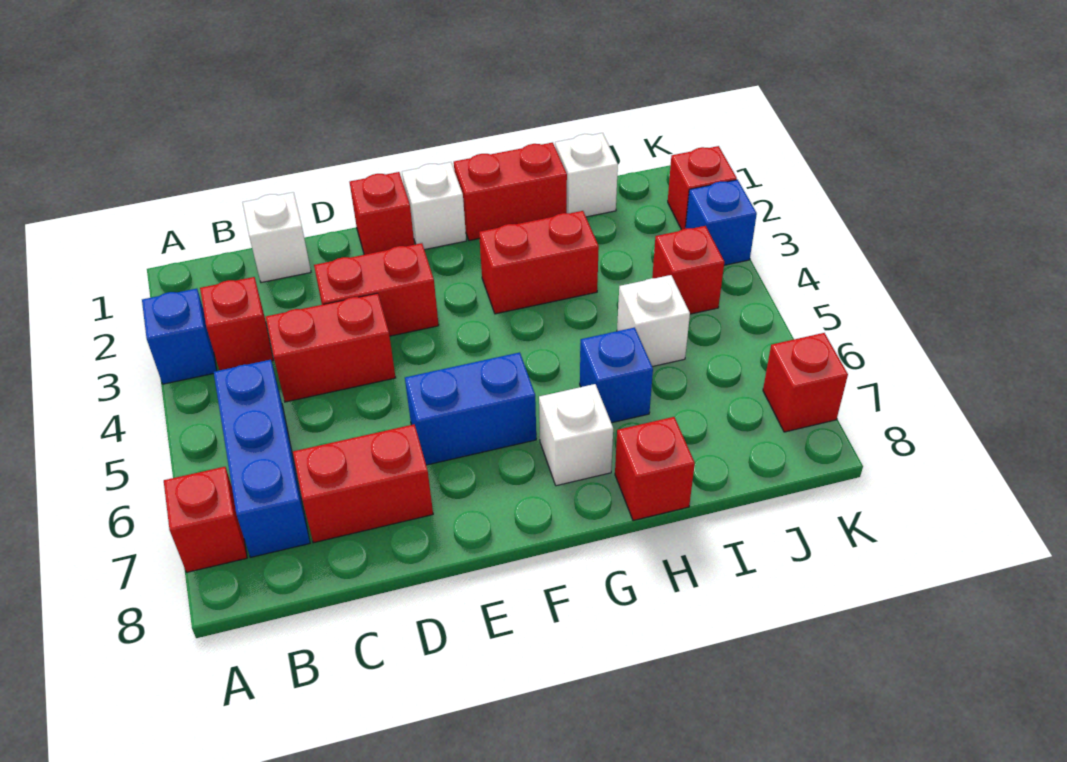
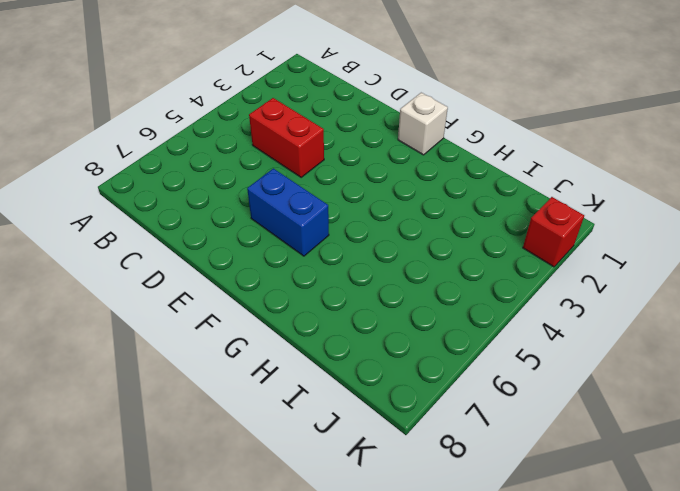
none -> blue 1x1 brick [142,289,217,384]
none -> red 1x1 brick [164,467,247,572]
none -> red 1x1 brick [200,277,274,370]

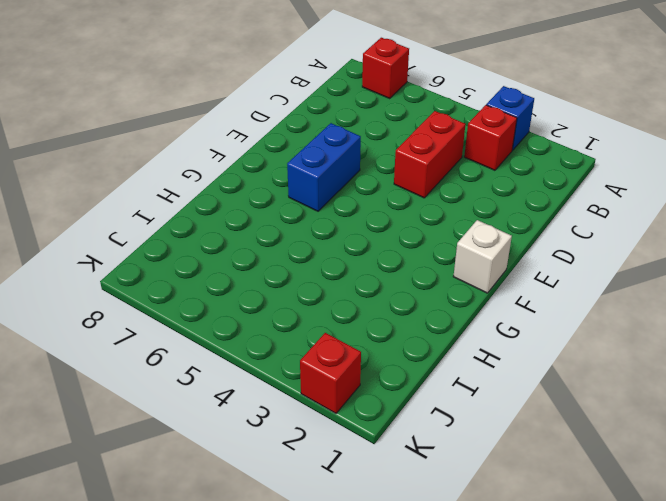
none -> blue 1x3 brick [214,360,310,557]
none -> white 1x1 brick [243,192,311,283]
none -> red 1x2 brick [293,424,433,543]

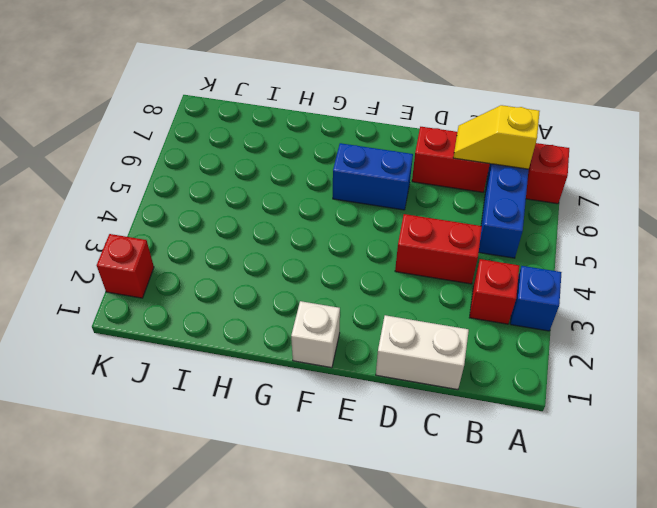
yellow 1x2 slope [453,105,540,169] -> none
white 1x2 brick [376,315,469,390] -> white 1x1 brick [243,192,311,283]
none -> red 1x2 brick [314,243,439,336]
none -> red 1x1 brick [350,172,414,255]
none -> red 1x2 brick [454,143,567,241]

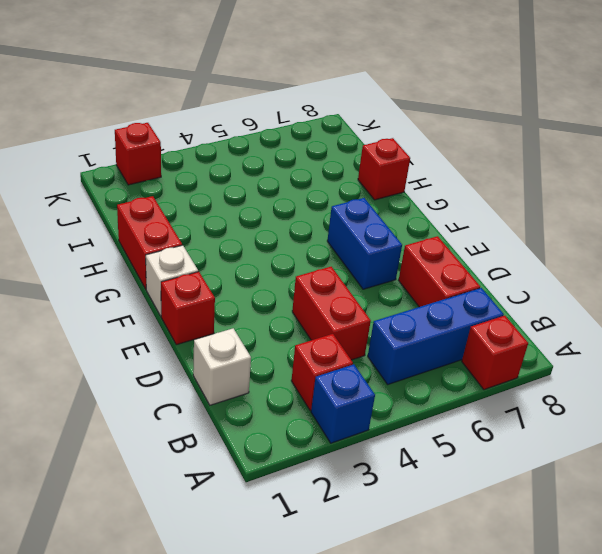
none -> red 1x2 brick [314,243,439,336]
none -> red 1x2 brick [479,211,599,314]
none -> white 1x1 brick [539,384,613,486]

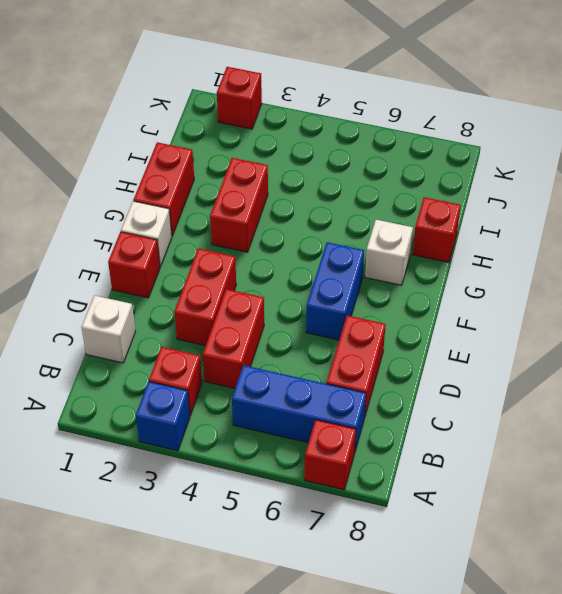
none -> blue 1x1 brick [580,327,653,423]
none -> white 1x1 brick [555,133,618,217]
none -> white 1x1 brick [617,275,690,367]

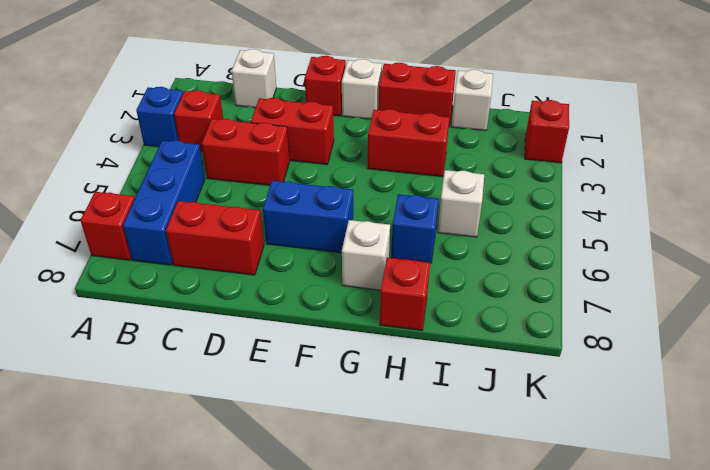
none -> red 1x1 brick [652,226,724,314]
none -> blue 1x1 brick [686,180,757,265]
none -> red 1x1 brick [763,333,848,432]

